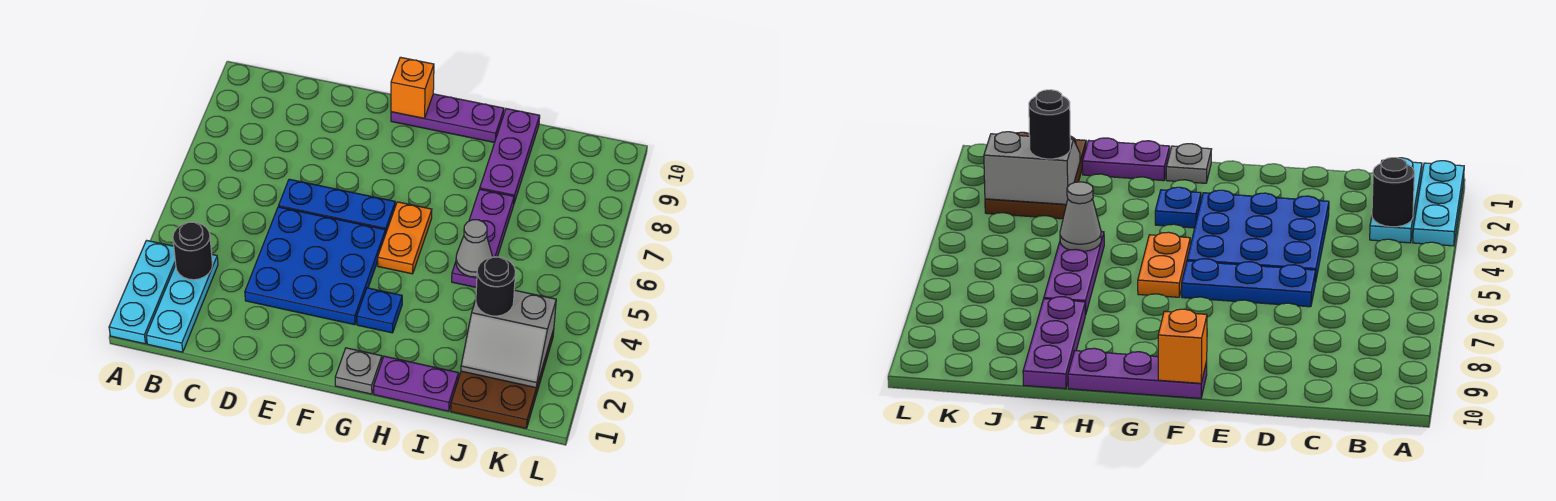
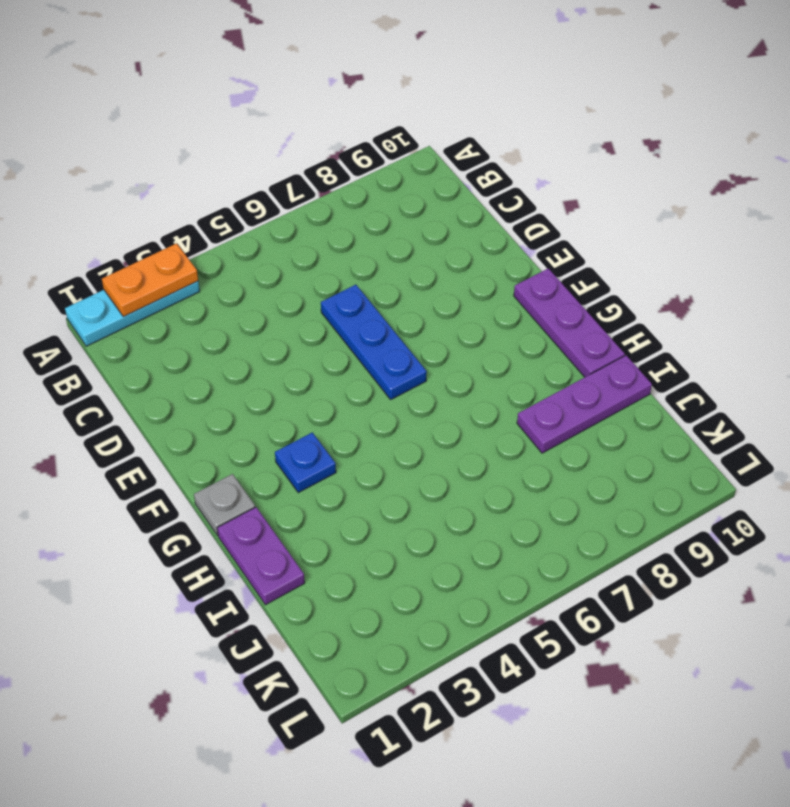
orange 1x2 plate [102,243,198,317] -> orange 1x2 plate moved to [378,202,432,274]
none -> cyan 1x3 plate [146,255,218,352]
none -> blue 3x3 plate [245,207,385,325]
none -> purple 1x3 plate [452,189,514,287]

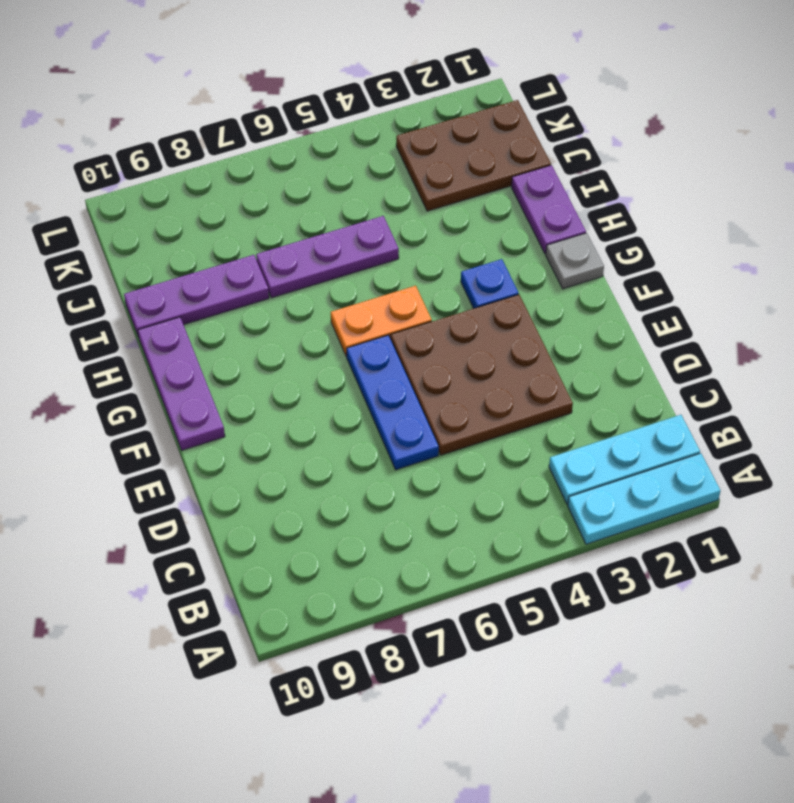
brown 3x3 plate [391,295,573,455] -> blue 3x3 plate [245,207,385,325]
none -> black 1x1 round brick [173,222,213,280]
none -> orange 1x1 brick [391,57,434,118]
none -> grey 1x1 cone [456,220,492,277]

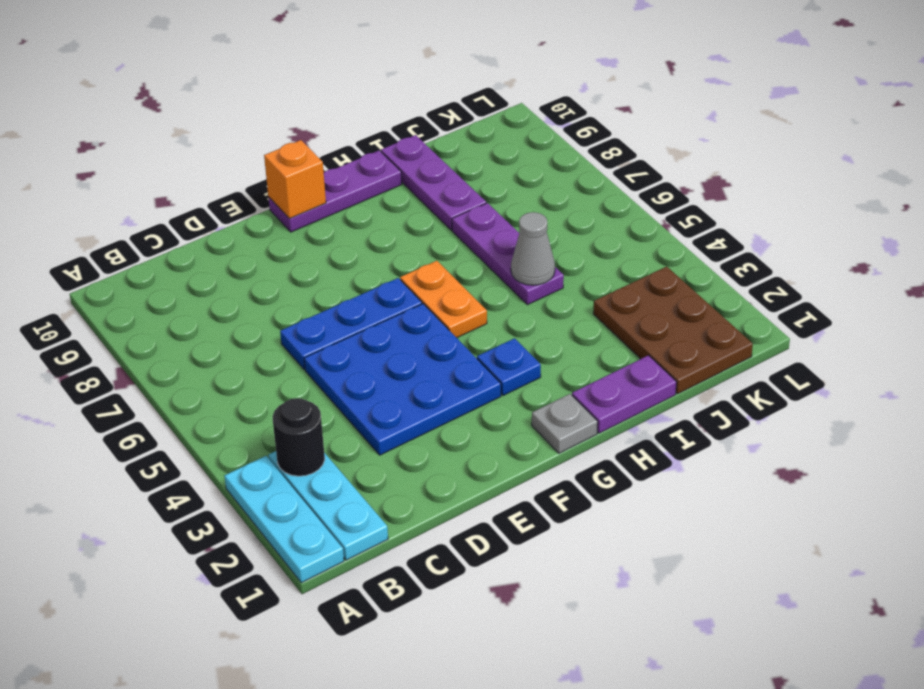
none -> grey 2x2 slope [461,290,556,388]
none -> black 1x1 round brick [476,257,515,316]

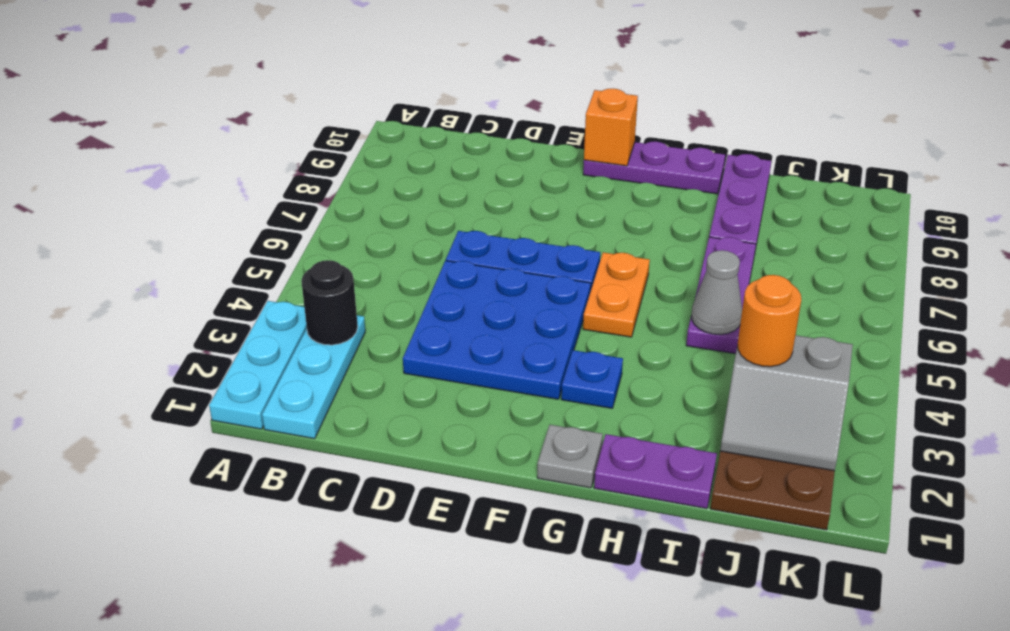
orange 1x1 round brick [738,275,801,367] -> black 1x1 round brick [476,257,515,316]

